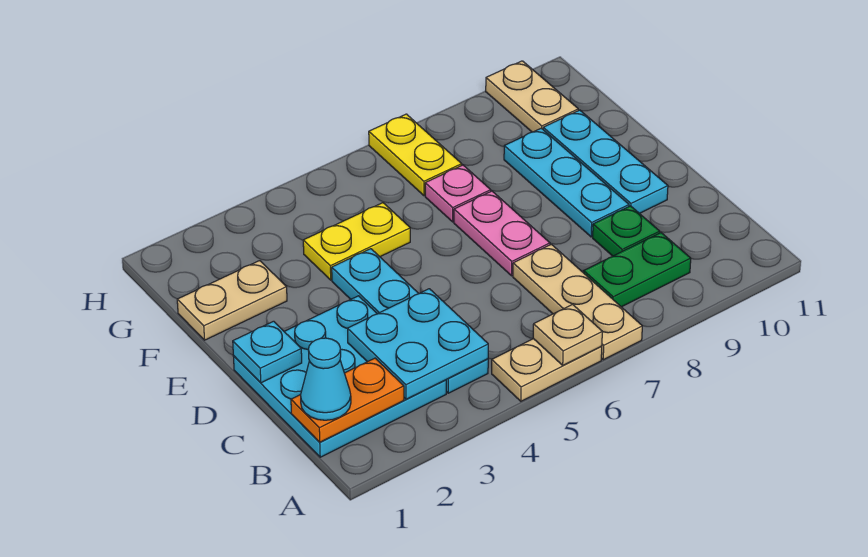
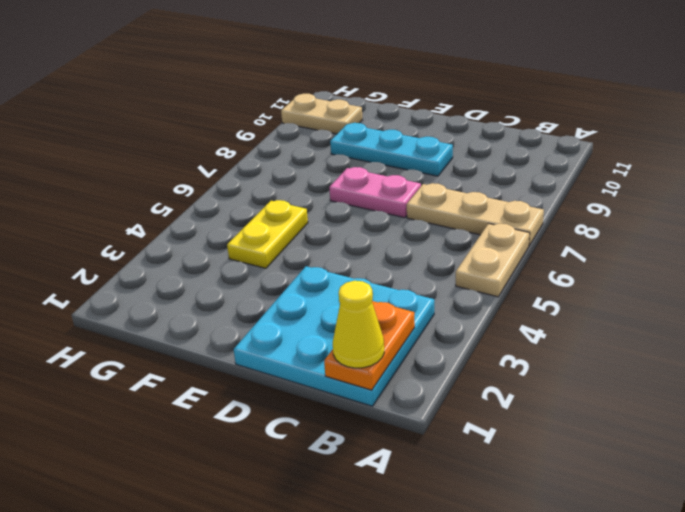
yellow 1x1 cone [333,281,384,368] -> cyan 1x1 cone [301,338,351,420]
none -> cyan 1x4 plate [332,249,488,393]
none -> green 1x2 plate [584,233,691,307]
none -> green 1x1 plate [593,206,660,256]

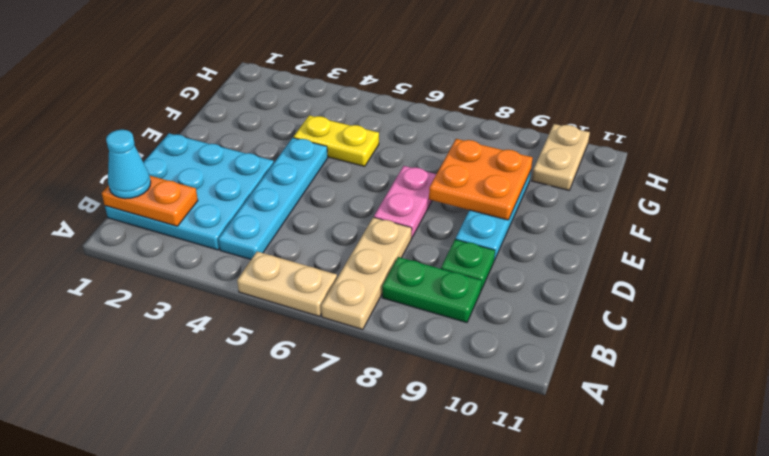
orange 2x2 plate [429,139,533,220] -> none
none -> cyan 1x3 plate [543,110,668,213]
none -> tan 1x2 plate [177,261,287,340]
none -> pink 1x1 plate [425,165,491,222]

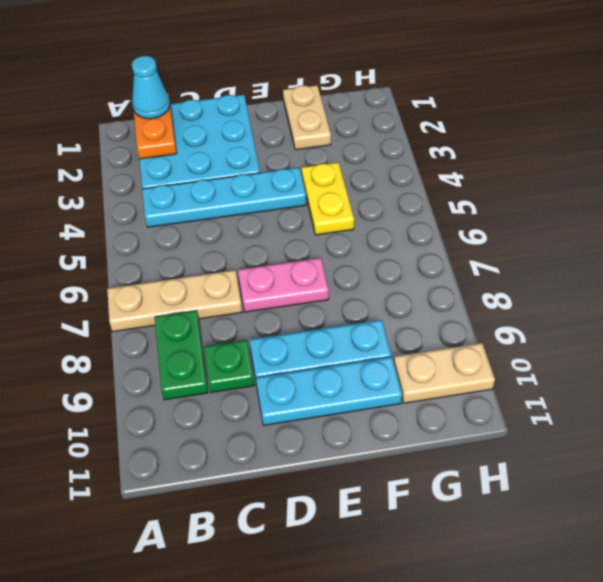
none -> tan 1x2 plate [492,339,602,401]
none -> pink 1x1 plate [425,165,491,222]
none -> yellow 1x2 plate [369,114,462,196]

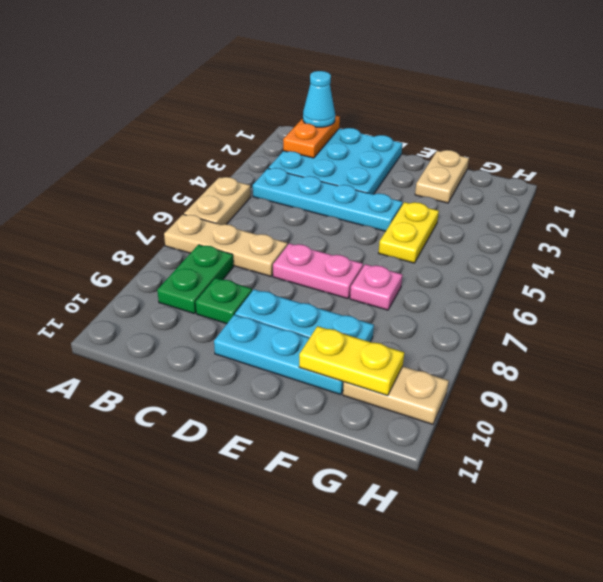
yellow 1x2 plate [299,326,404,396] -> yellow 1x2 plate moved to [369,114,462,196]
none -> tan 1x1 plate [533,304,602,365]
none -> cyan 2x2 plate [348,289,488,399]
none -> cyan 1x1 plate [233,321,302,383]

